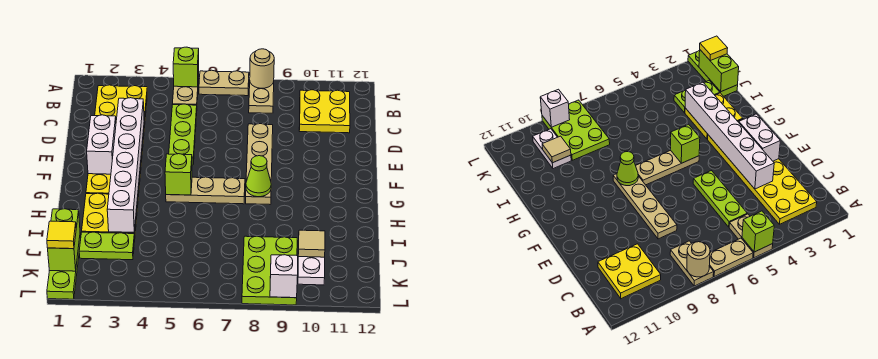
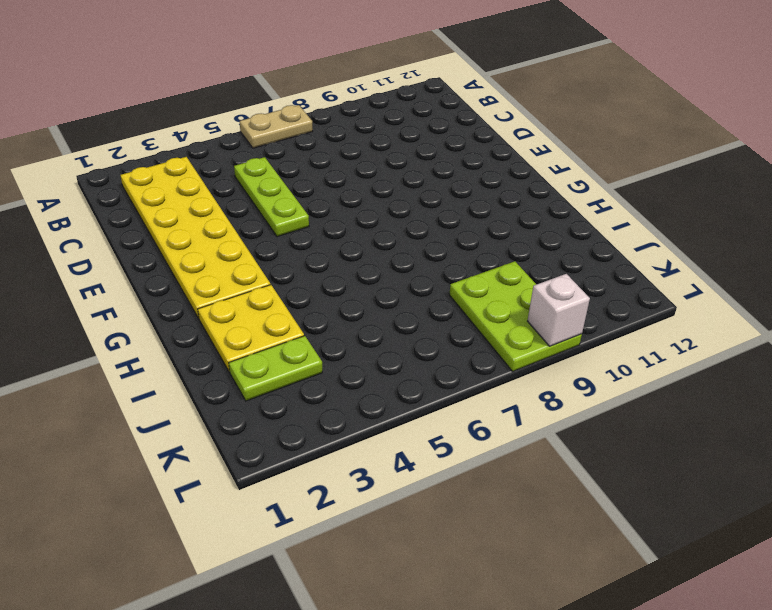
none -> tan 1x2 plate [172,76,199,105]
none -> tan 1x2 plate [249,82,274,113]
none -> yellow 2x2 plate [299,90,350,133]

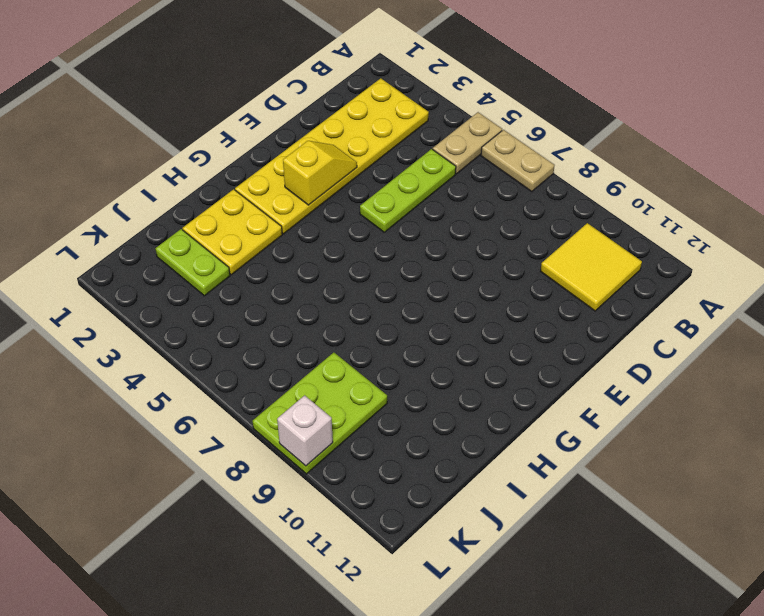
yellow 2x2 tile [541,223,642,311] -> yellow 2x2 plate [299,90,350,133]
yellow 1x2 slope [283,141,357,205] -> white 1x6 brick [107,98,144,232]
none -> tan 1x2 plate [249,82,274,113]
none -> tan 1x4 plate [246,124,273,205]
none -> tan 1x3 plate [166,177,245,204]

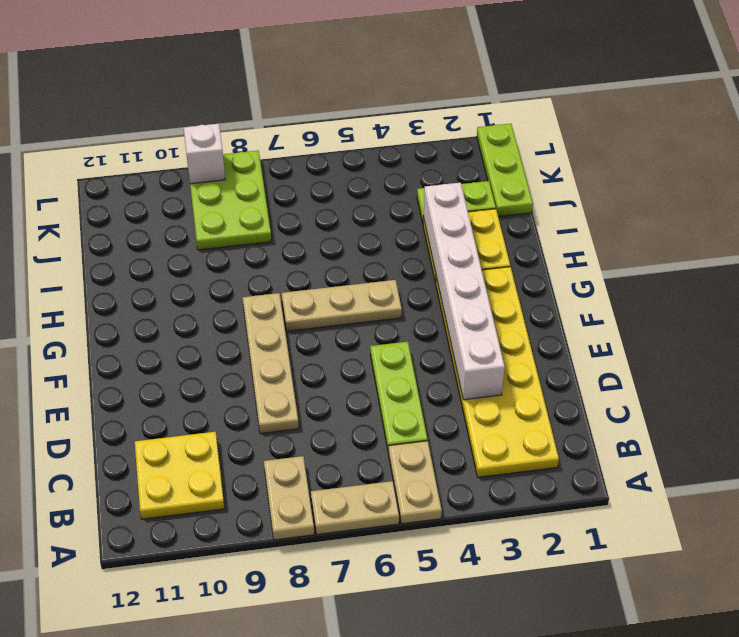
none -> white 1x2 plate [298,240,325,285]
none -> lime 1x1 brick [173,47,199,87]
none -> tan 1x1 round brick [250,49,274,88]

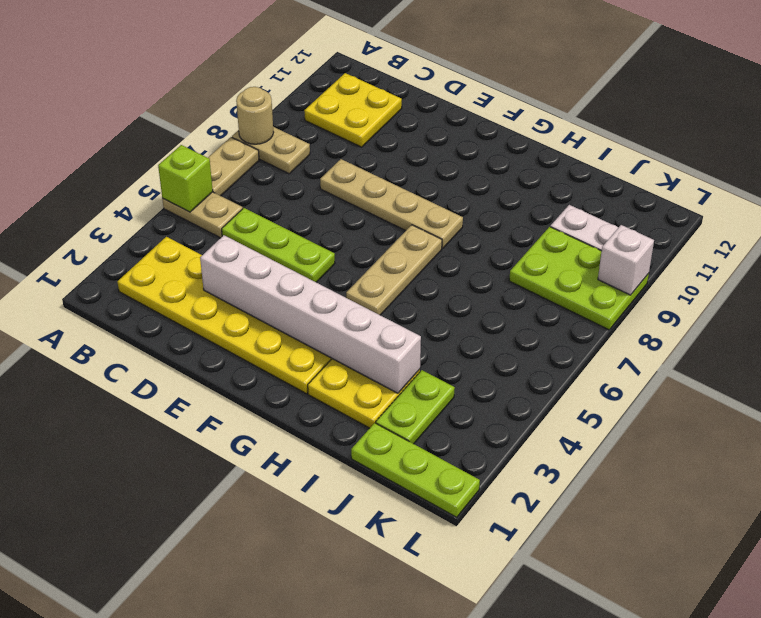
none -> white 1x2 brick [87,115,116,174]
none -> lime 1x1 brick [165,154,192,195]
none -> lime 1x1 cone [246,156,271,197]

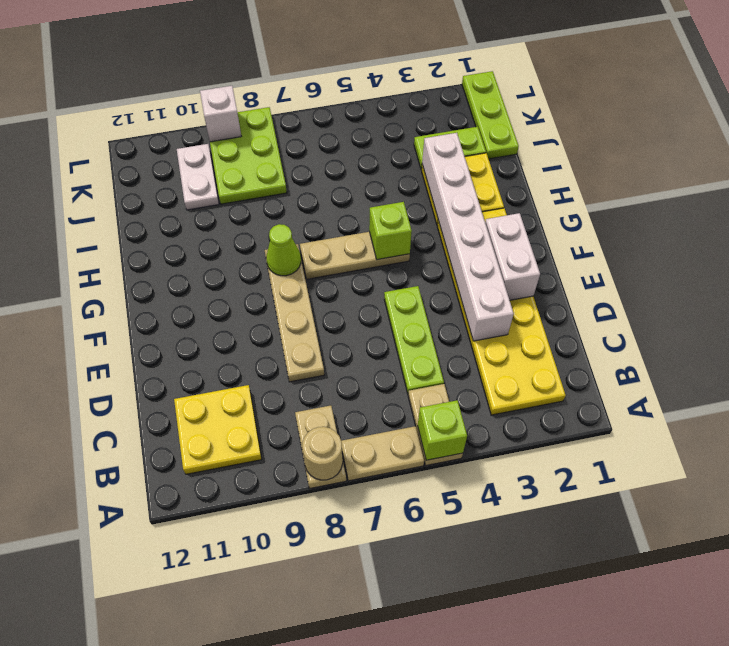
none -> lime 1x2 brick [48,209,80,271]
none -> tan 1x1 tile [298,230,325,257]
none -> yellow 1x1 tile [47,221,76,249]

